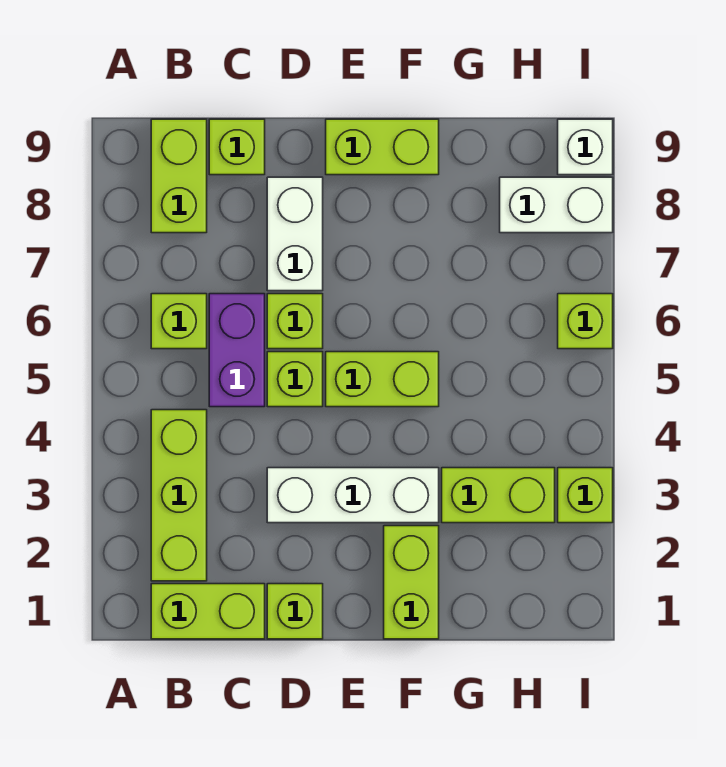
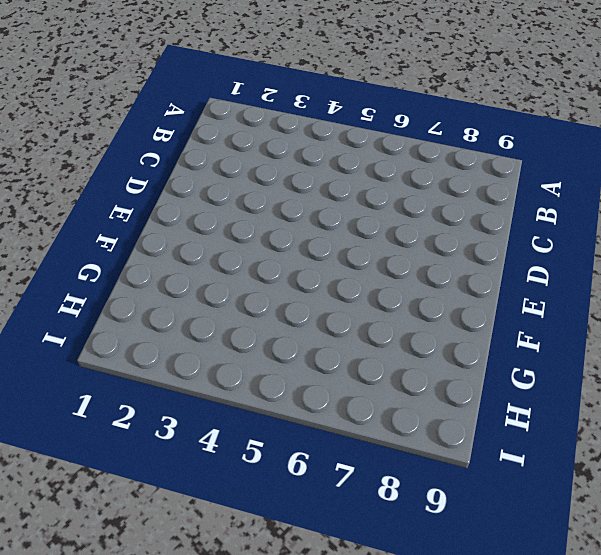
none -> lime 1x2 brick [151,584,265,639]
none -> lime 1x3 brick [151,410,207,581]
none -> lime 1x1 brick [151,294,207,349]

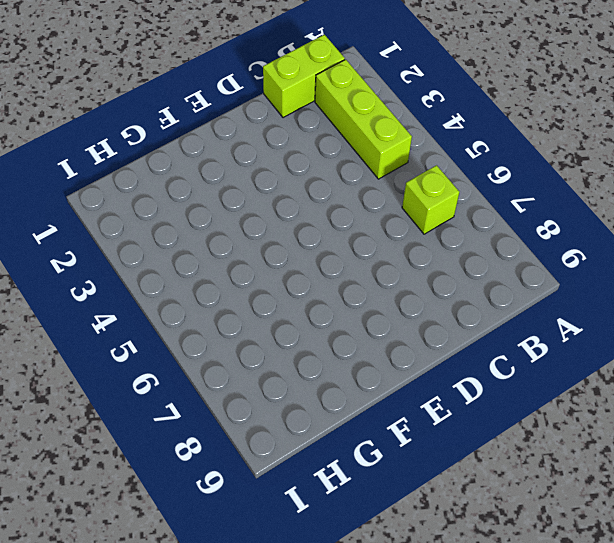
none -> lime 1x2 brick [151,119,207,233]
none -> purple 1x2 brick [209,294,265,407]
none -> lime 1x1 brick [209,119,265,175]

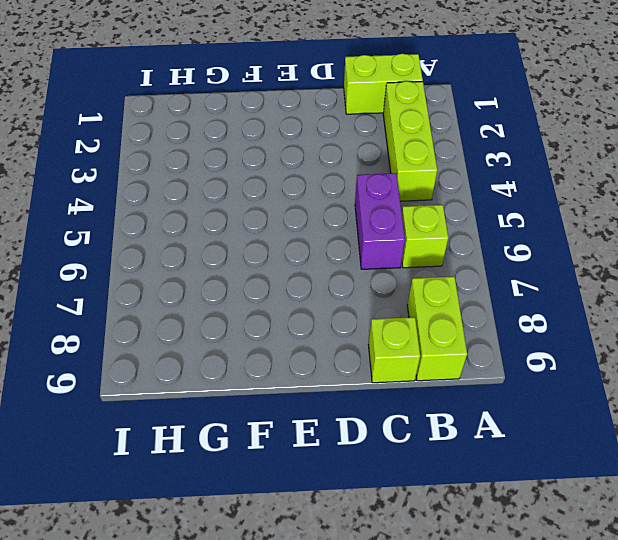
none -> lime 1x1 brick [267,584,323,639]
none -> white 1x3 brick [267,468,439,523]
none -> lime 1x1 brick [267,352,323,407]

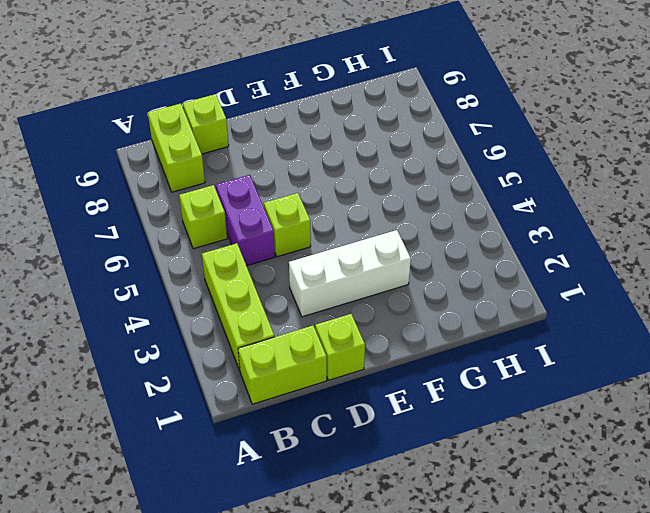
none -> lime 1x1 brick [267,294,323,349]
none -> white 1x2 brick [267,177,323,291]
none -> lime 1x2 brick [326,352,439,407]

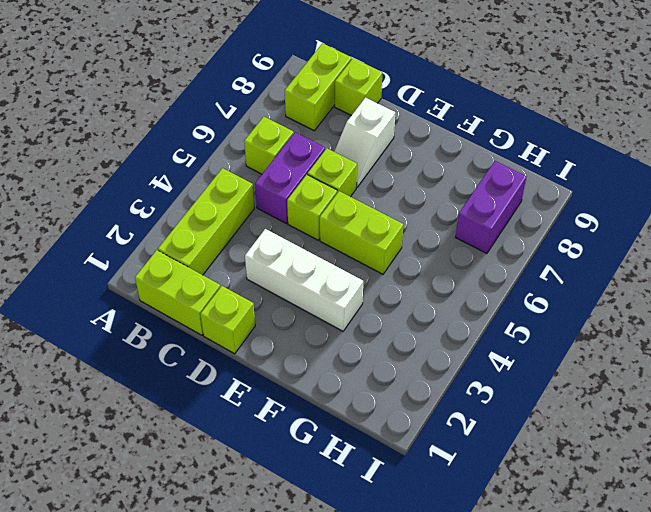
white 1x2 slope [334,98,395,187] -> white 1x2 brick [267,177,323,291]
purple 1x2 brick [456,161,527,253] -> white 1x2 brick [500,177,613,233]
none -> lime 1x2 brick [326,119,439,175]
none -> lime 1x2 brick [384,526,439,639]
none -> lime 1x2 brick [442,468,555,523]

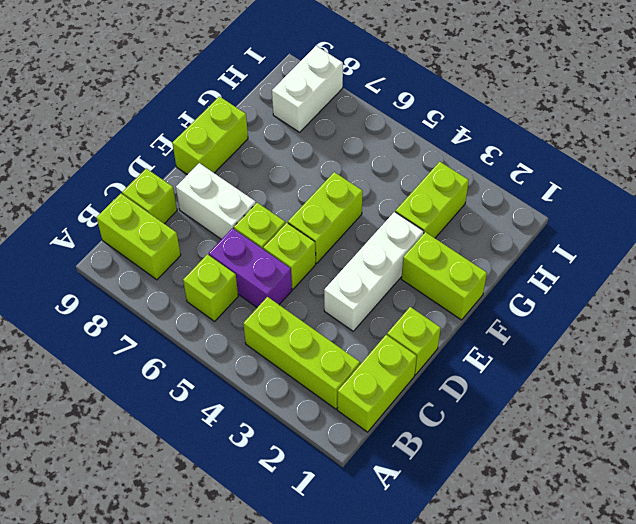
none -> lime 1x1 brick [558,468,613,523]
none -> lime 1x1 brick [558,294,613,349]
none -> white 1x1 brick [558,119,613,175]

